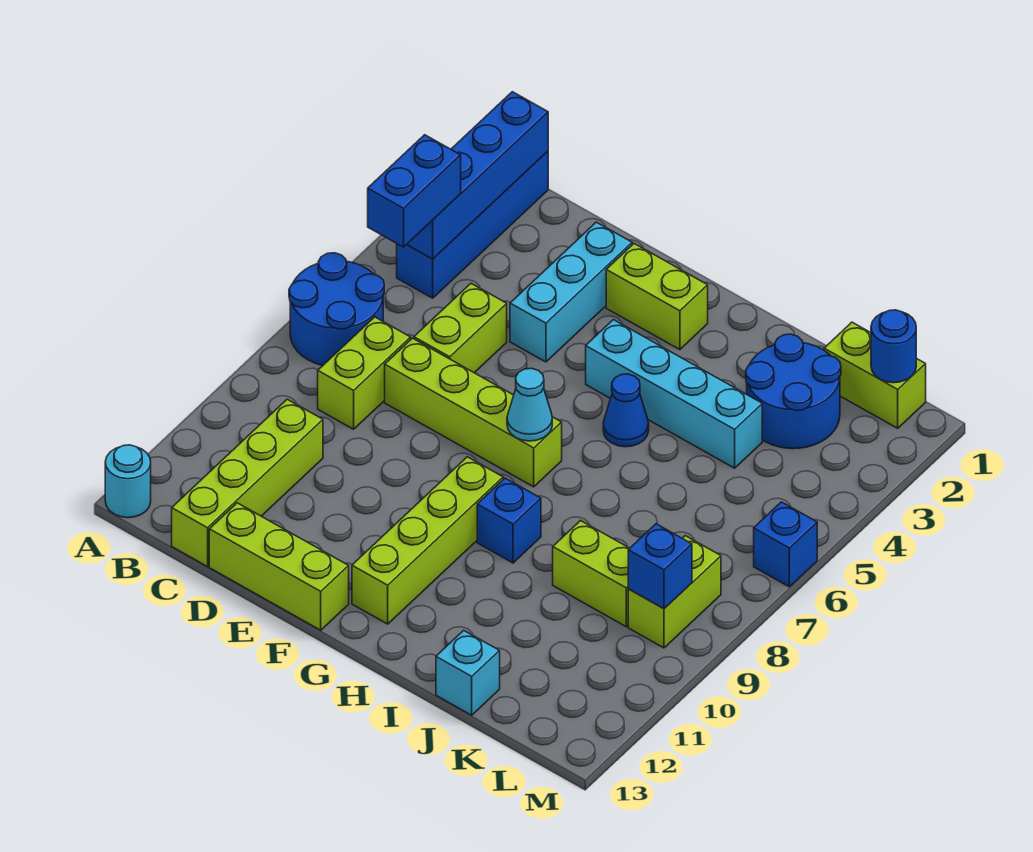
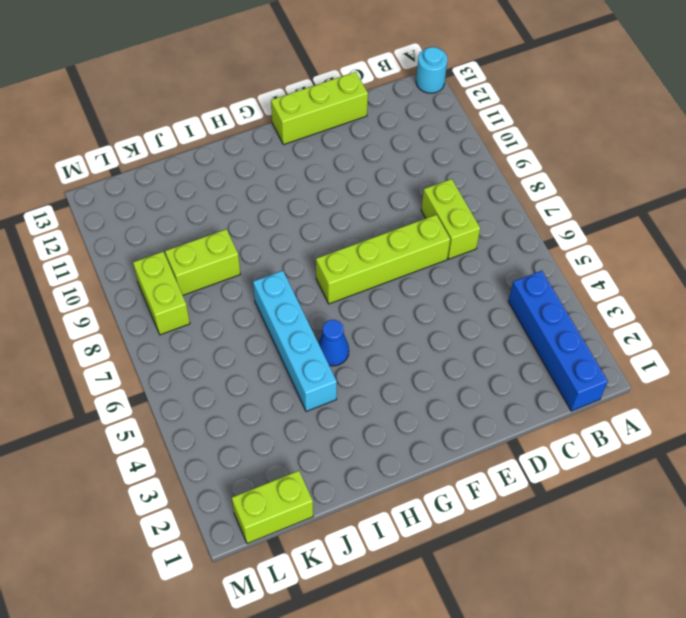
cyan 1x4 brick [253,271,337,411] -> cyan 1x4 brick turned to [586,320,762,468]
none -> blue 2x2 round brick [289,253,384,365]
none -> lime 1x4 brick [172,399,323,567]
none -> lime 1x2 brick [414,284,507,373]

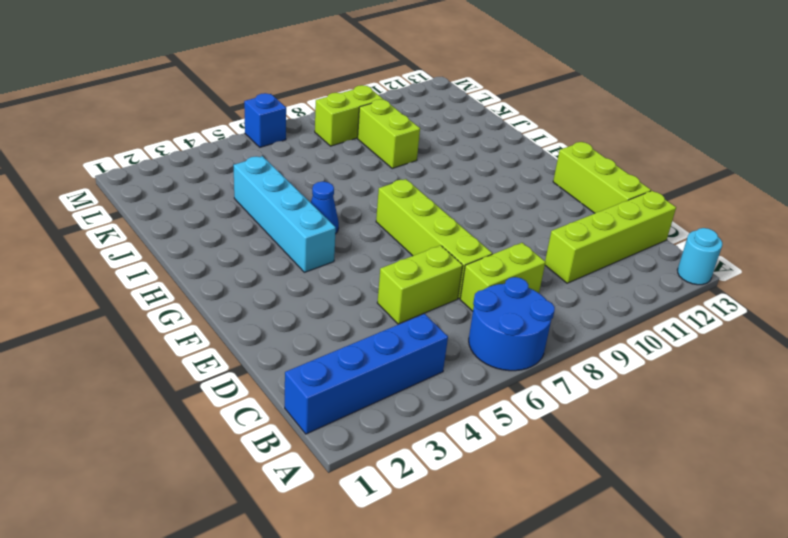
none -> cyan 1x3 brick [510,222,632,362]
none -> lime 1x2 brick [606,244,708,350]
none -> lime 1x4 brick [352,457,503,624]

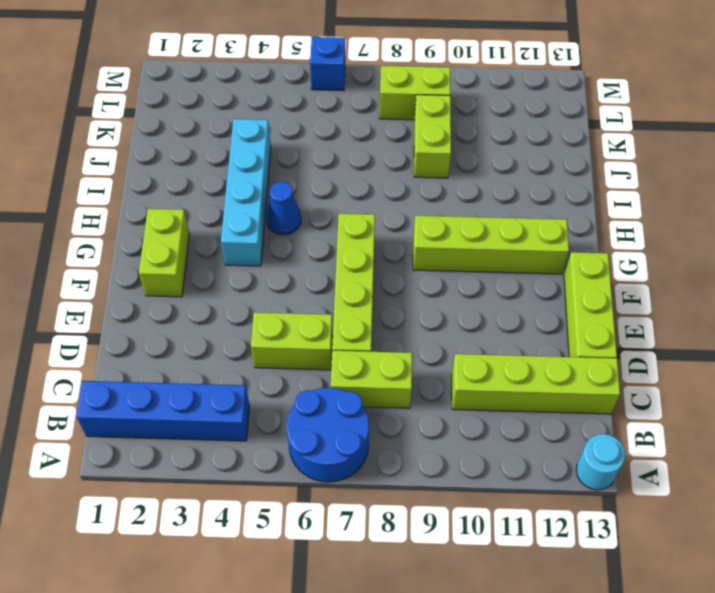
none -> cyan 1x3 brick [510,222,632,362]
none -> blue 1x1 brick [477,478,541,563]
none -> blue 2x2 round brick [746,334,841,449]

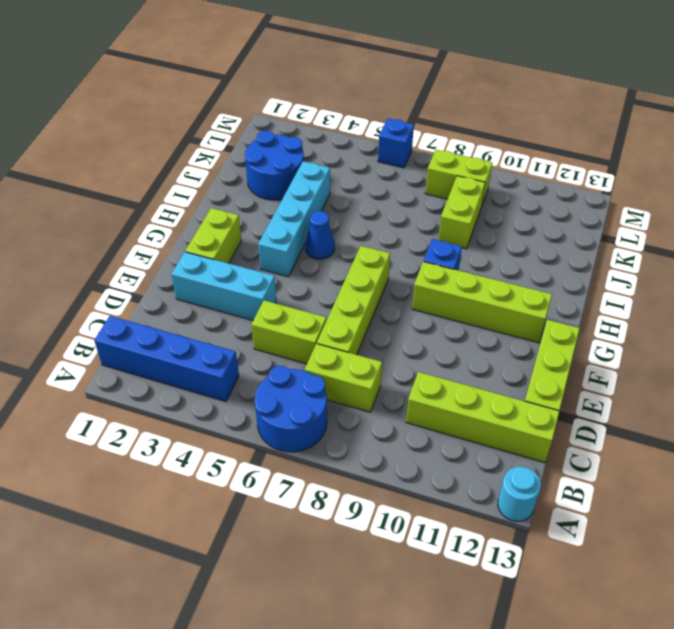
none -> cyan 1x1 brick [436,630,500,715]
none -> lime 1x2 brick [824,322,926,428]
none -> blue 1x4 brick [407,92,548,259]

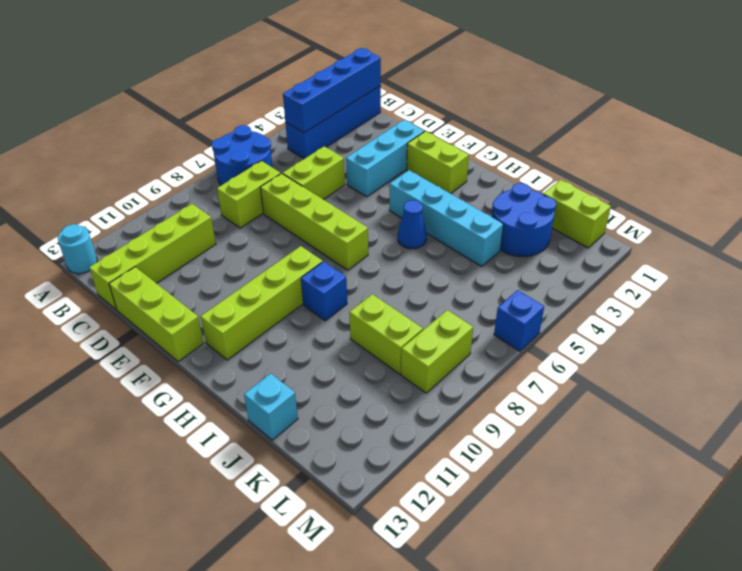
none -> cyan 1x1 cone [507,368,552,441]
none -> blue 1x1 round brick [871,310,916,383]
none -> blue 1x1 brick [628,524,692,609]

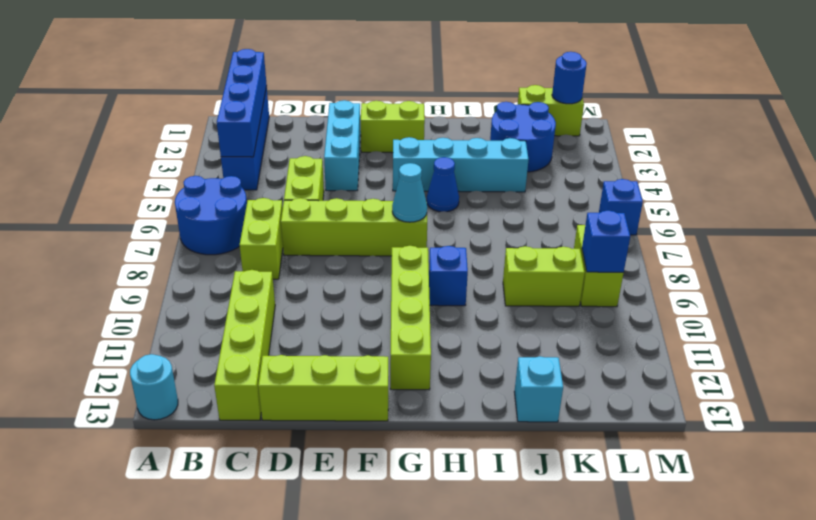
none -> blue 1x2 brick [368,135,461,247]

